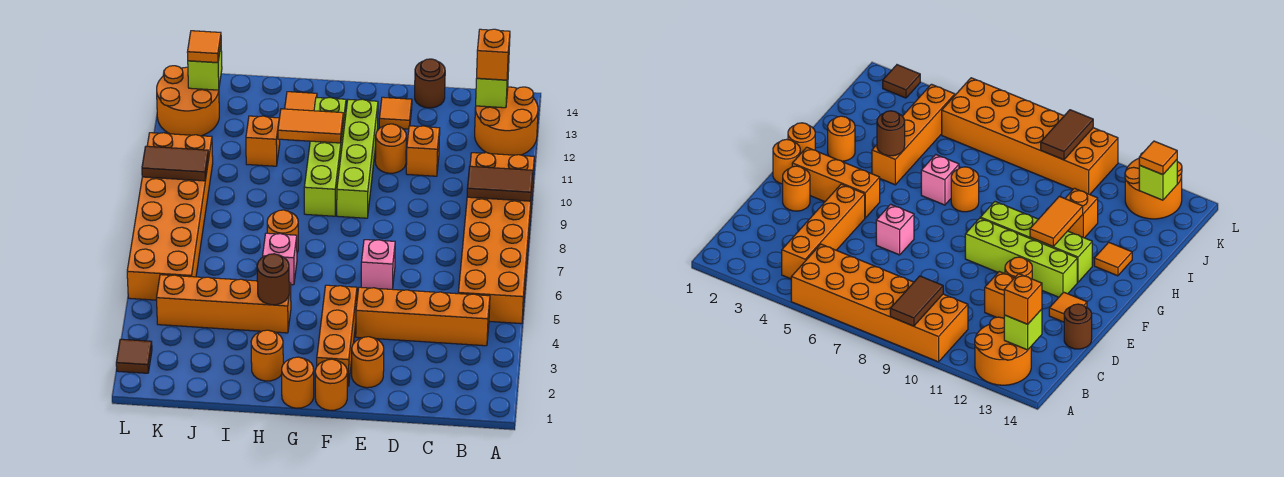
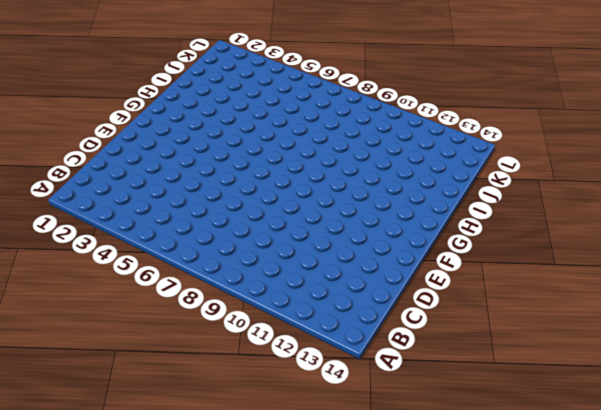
none -> orange 2x6 brick [458,153,534,324]
none -> orange 2x2 round brick [475,87,538,155]
none -> orange 1x4 brick [356,287,490,346]
none -> orange 1x1 brick [406,126,440,176]

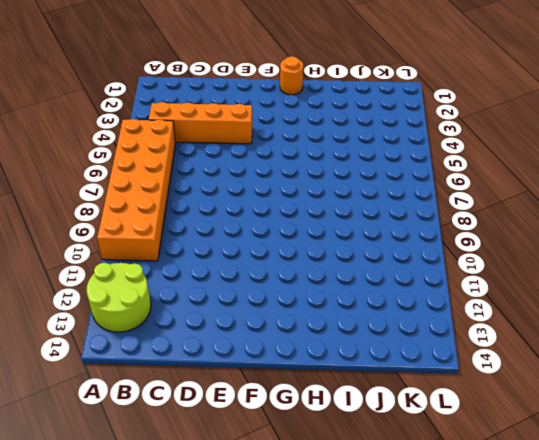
lime 2x2 round brick [87,263,151,332] -> orange 2x2 round brick [475,87,538,155]
none -> orange 1x1 brick [406,126,440,176]
none -> brown 1x1 round brick [415,59,445,108]
none -> orange 1x1 round brick [352,337,384,388]
none -> pink 1x1 brick [361,240,395,289]

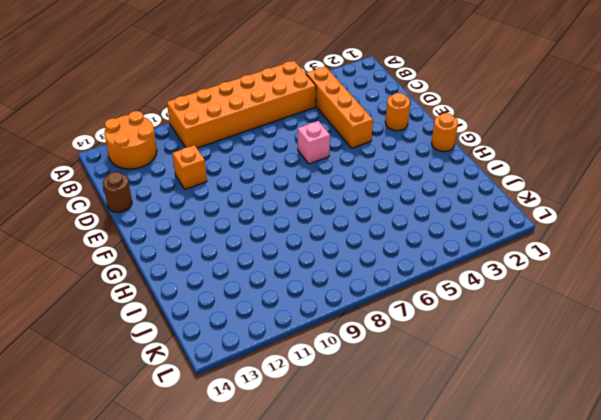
none -> orange 1x1 round brick [375,124,406,173]
none -> orange 1x1 tile [379,97,412,129]
none -> orange 1x1 round brick [315,359,347,410]
none -> orange 1x3 brick [317,285,357,386]

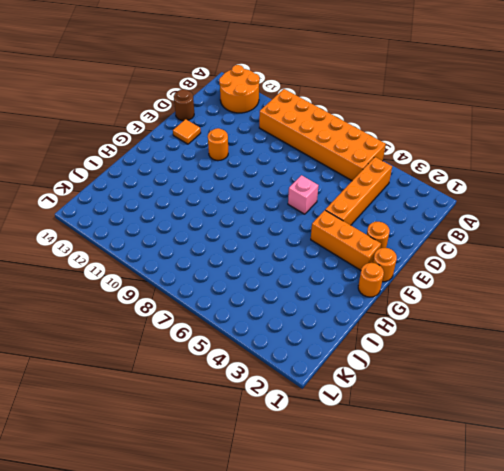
none -> orange 1x1 brick [406,126,440,176]
none -> lime 1x4 brick [337,99,378,218]
none -> lime 1x4 brick [304,98,346,216]
none -> orange 1x1 round brick [251,330,283,381]

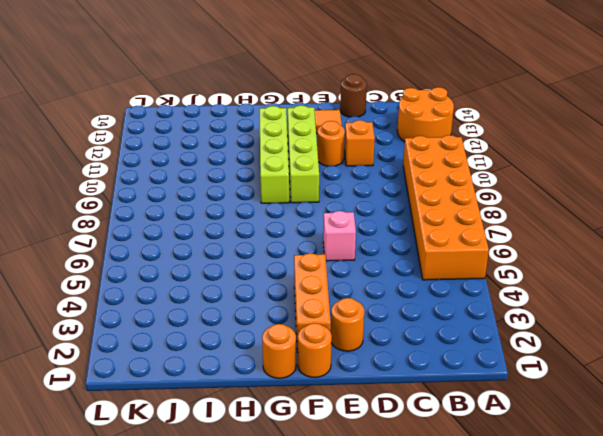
none -> orange 1x4 brick [356,287,490,346]
none -> orange 1x1 round brick [251,330,283,381]
none -> orange 1x4 brick [157,275,291,333]
none -> pink 1x1 brick [263,233,297,285]

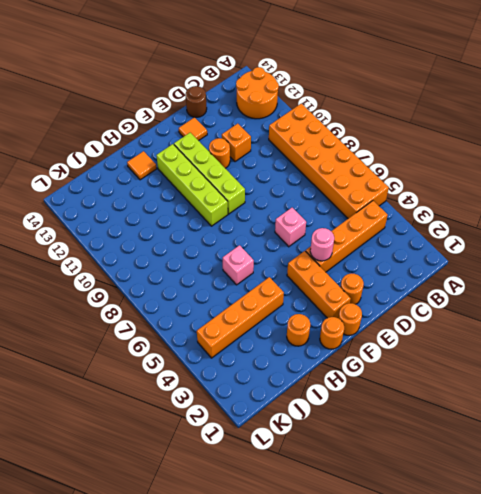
pink 1x1 round brick [310,228,334,261] -> none
none -> orange 1x1 round brick [267,210,298,253]
none -> orange 1x1 brick [246,116,280,166]
none -> orange 2x6 brick [127,133,213,300]
none -> orange 2x2 round brick [157,66,219,136]

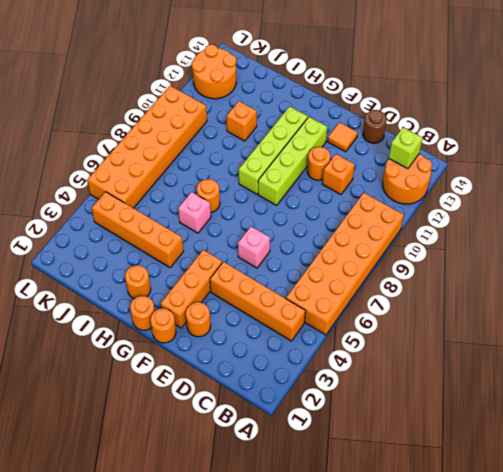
none -> orange 1x1 tile [285,92,317,111]
none -> brown 1x1 tile [116,339,152,373]
none -> brown 1x2 tile [467,166,533,201]
none -> orange 1x2 tile [278,109,343,143]

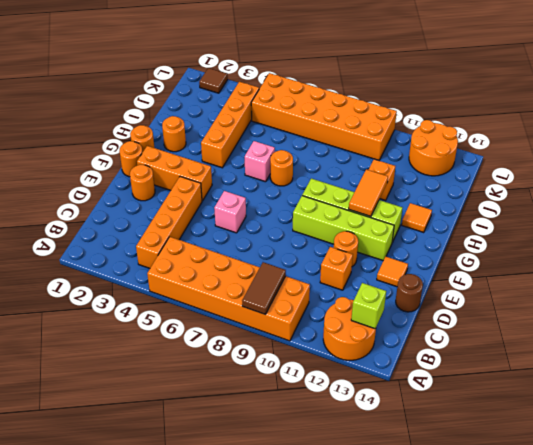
none -> brown 1x1 round brick [257,254,289,305]
none -> brown 1x2 tile [142,146,209,181]
none -> lime 1x1 brick [188,47,222,90]
none -> orange 1x1 brick [477,29,510,80]

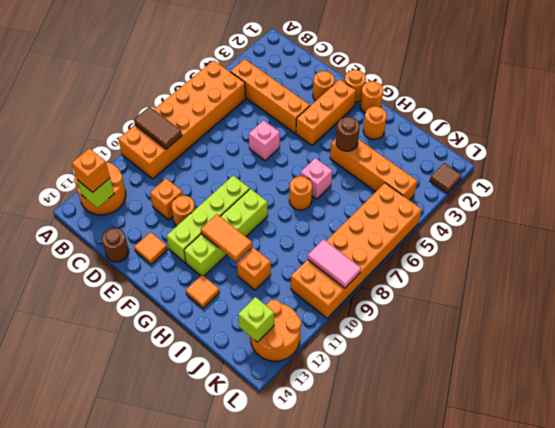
pink 1x2 tile [308,239,361,288] -> brown 1x2 tile [142,146,209,181]
none -> orange 1x1 tile [187,31,221,63]

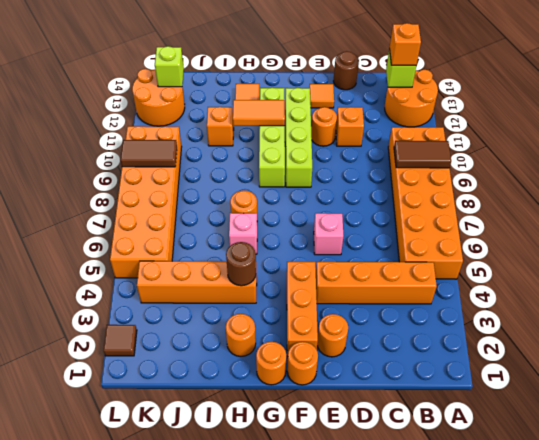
none -> orange 1x1 tile [187,31,221,63]

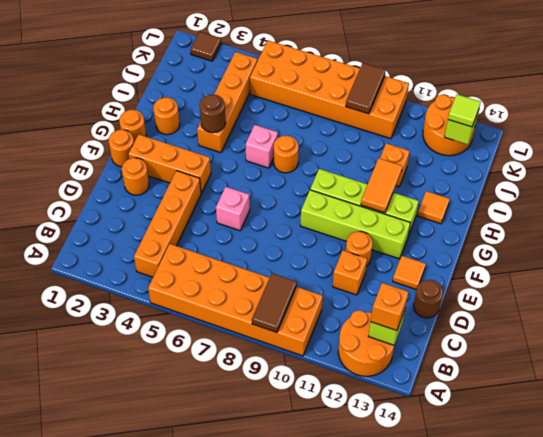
lime 1x1 tile [448,94,481,127] -> orange 1x1 tile [187,31,221,63]

